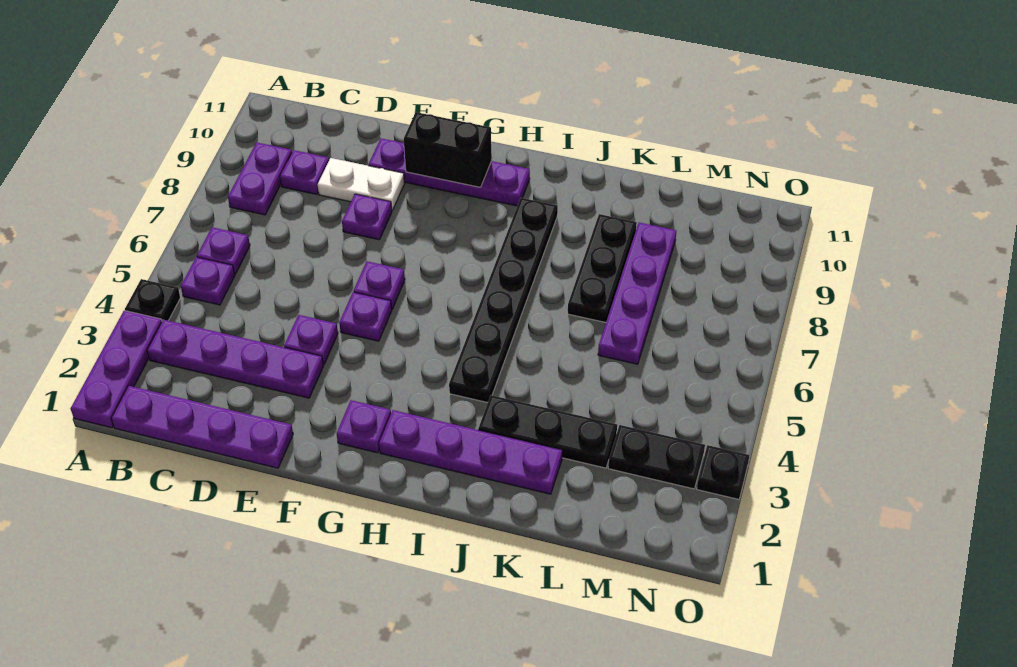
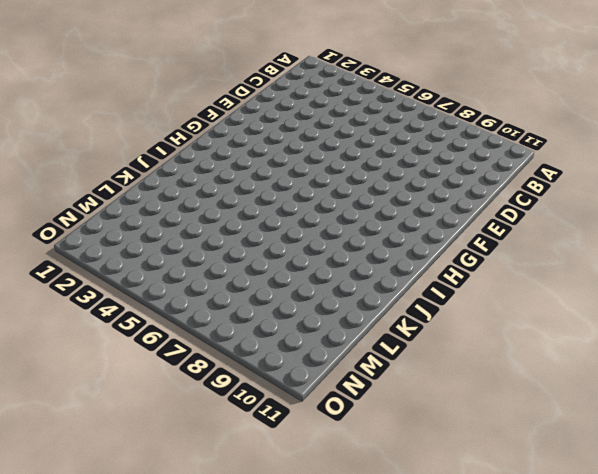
none -> purple 1x3 plate [71,311,162,428]
none -> black 1x1 plate [125,279,180,321]
none -> purple 1x4 plate [111,386,293,468]

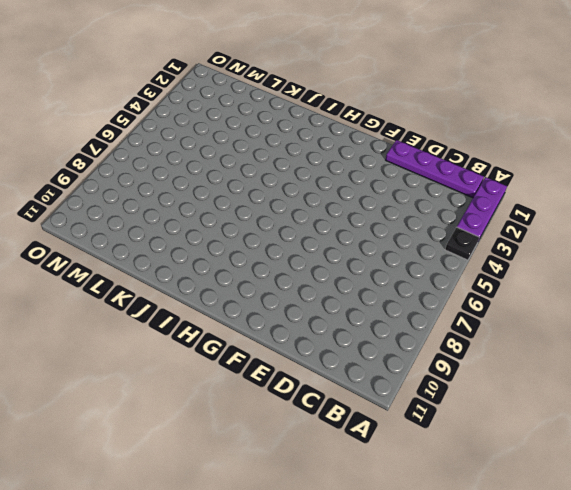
none -> purple 1x4 plate [147,320,323,398]
none -> purple 1x1 plate [181,257,235,305]
none -> purple 1x1 plate [197,227,250,274]

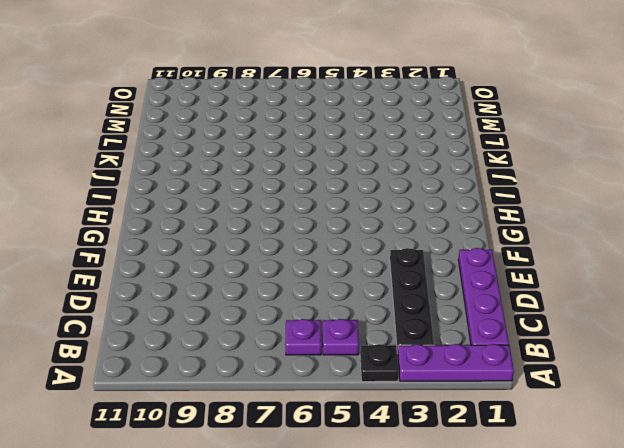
black 1x4 plate [390,248,434,353] -> purple 1x4 plate [147,320,323,398]
none -> purple 1x2 plate [228,142,292,215]
none -> purple 1x1 plate [280,150,329,194]
none -> white 1x2 plate [318,158,405,210]

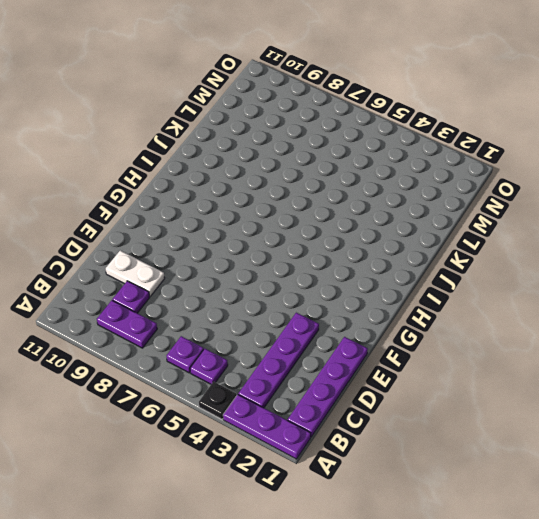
white 1x2 plate [106,251,165,297] -> white 1x2 plate turned to [318,158,405,210]
none -> purple 1x1 plate [284,315,338,365]
none -> purple 1x1 plate [342,194,392,240]
none -> purple 1x4 plate [368,138,530,206]

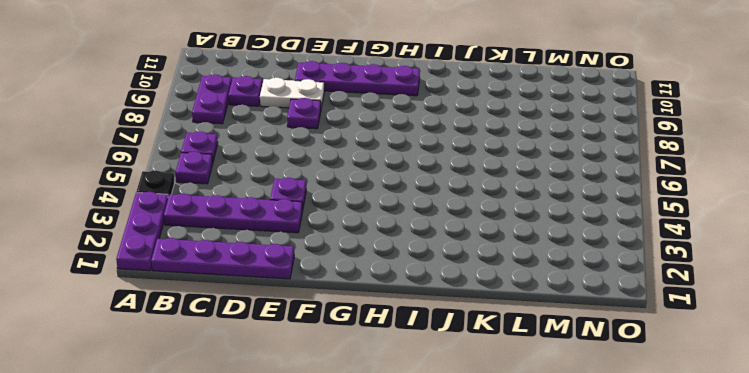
none -> purple 1x1 plate [339,292,392,341]
none -> purple 1x1 plate [354,261,405,309]
none -> purple 1x1 plate [337,400,391,453]

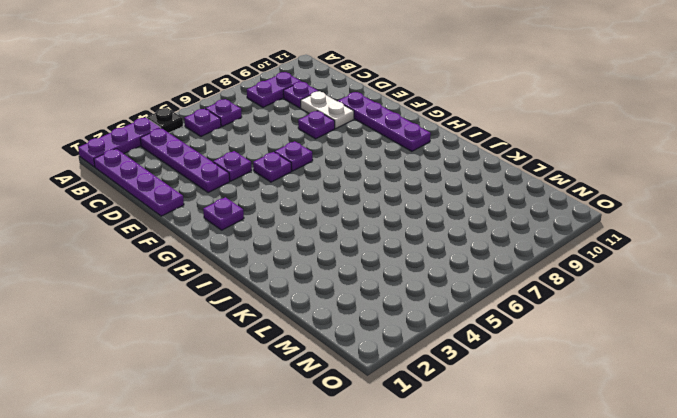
none -> purple 1x4 plate [379,410,562,494]
none -> black 1x6 plate [449,198,558,403]
none -> black 1x3 plate [478,395,617,468]

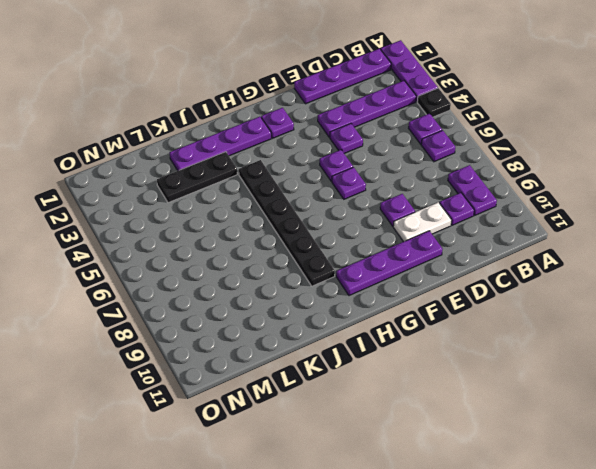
none -> black 1x3 plate [568,214,637,322]
none -> purple 1x4 plate [598,223,676,364]
none -> black 1x2 plate [608,425,705,489]

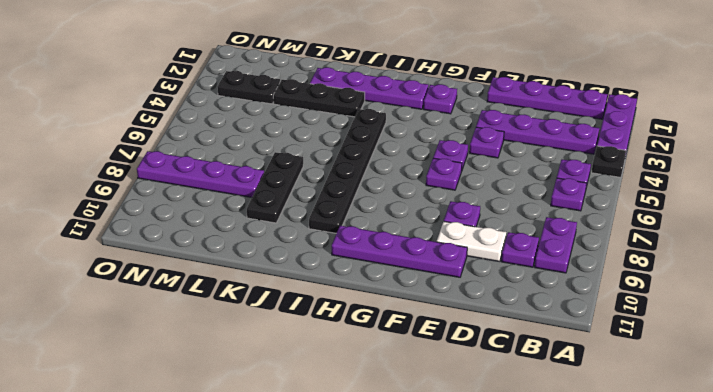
purple 1x4 plate [137,151,264,198] -> purple 1x4 plate turned to [598,223,676,364]
none -> black 1x1 plate [697,445,750,499]
none -> black 1x2 brick [404,112,491,187]

